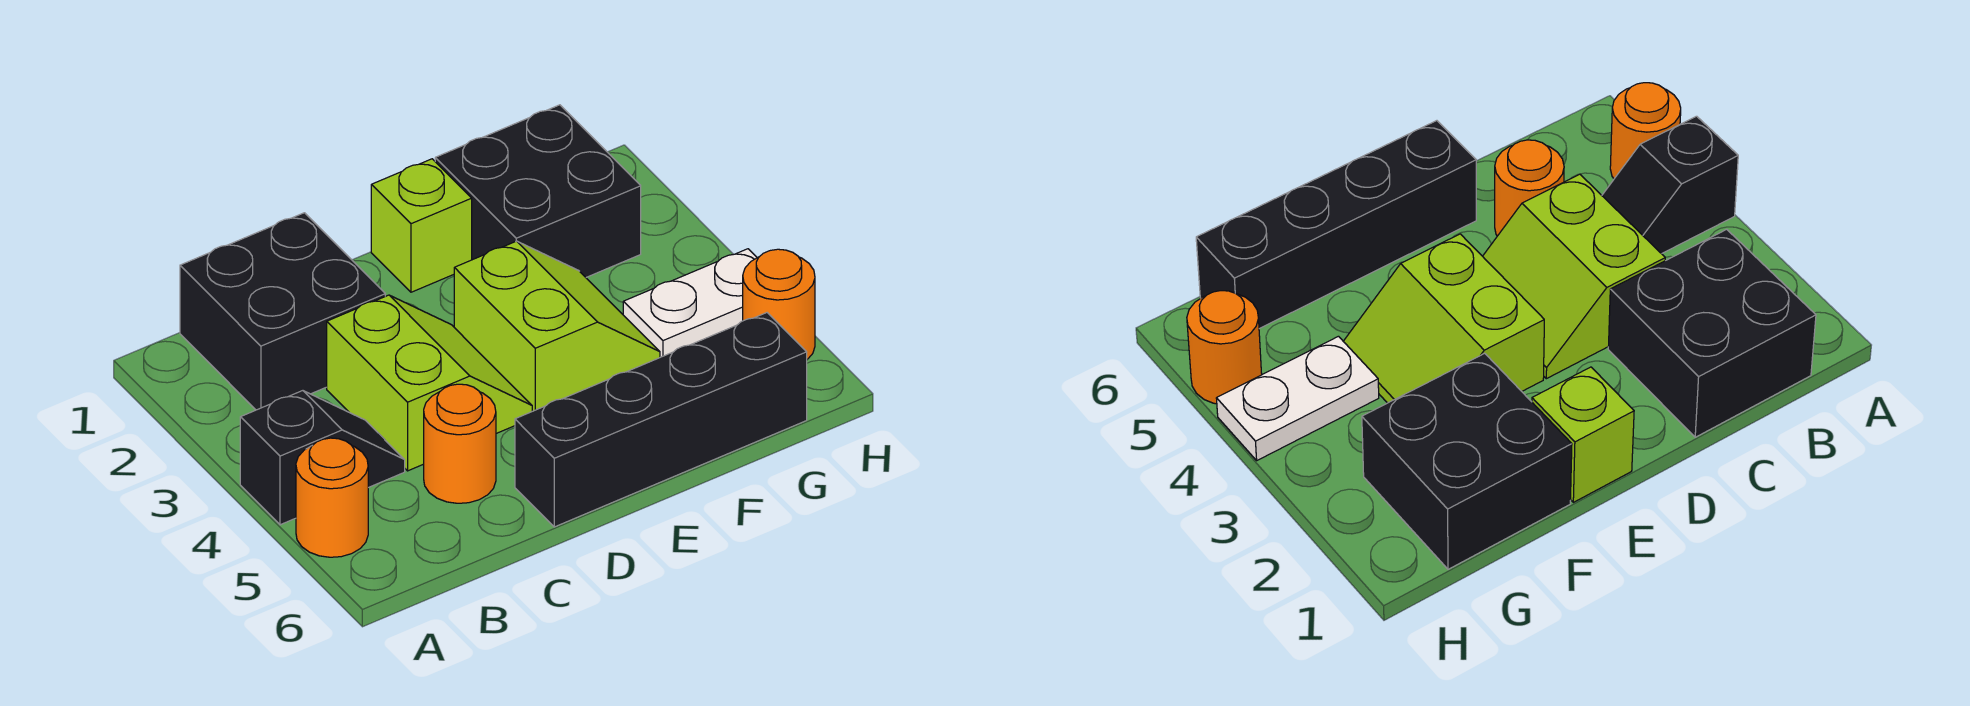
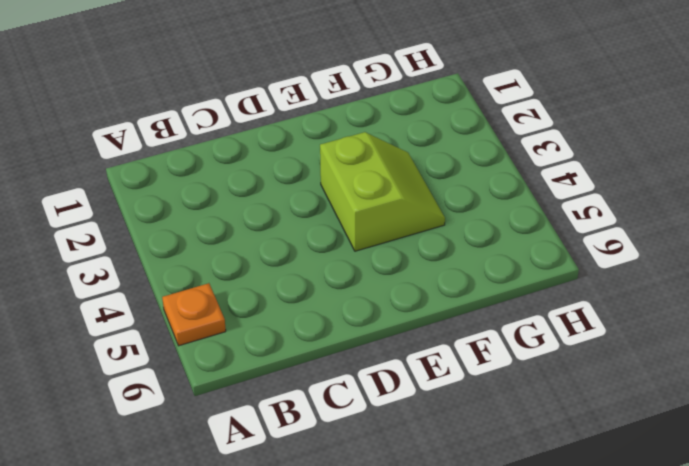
orange 1x1 plate [162,283,226,346] -> orange 1x1 round brick [296,438,368,557]
none -> black 1x2 slope [240,391,405,525]
none -> black 2x2 brick [180,213,385,410]

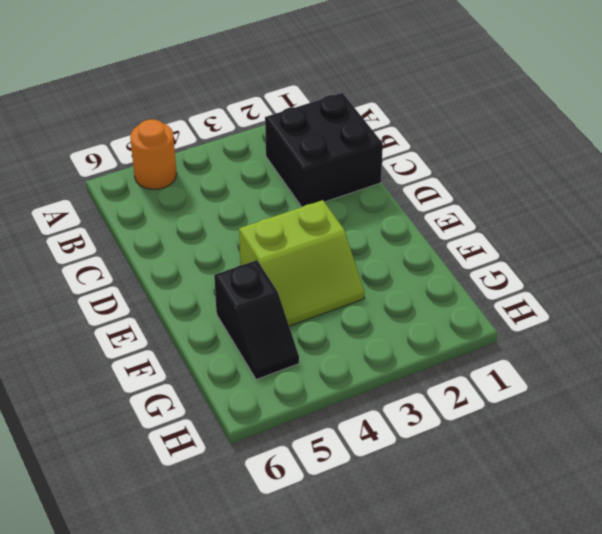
black 1x2 slope [214,260,299,380] -> black 1x2 slope moved to [240,391,405,525]
none -> lime 2x2 slope [327,295,532,471]
none -> orange 1x1 round brick [424,384,496,503]

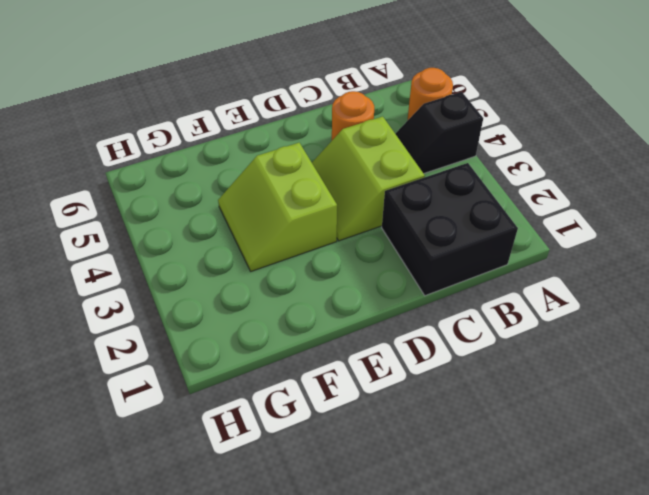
none -> black 1x4 brick [515,313,807,527]
none -> lime 1x1 brick [371,159,472,292]

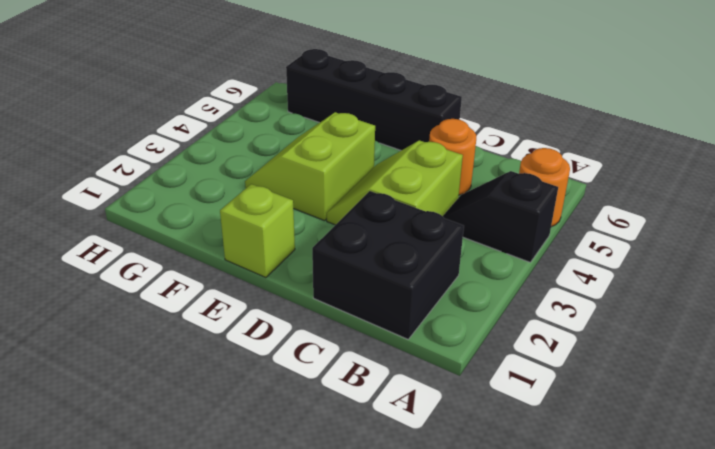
none -> black 2x2 brick [435,105,641,277]
none -> white 1x2 plate [623,249,757,357]

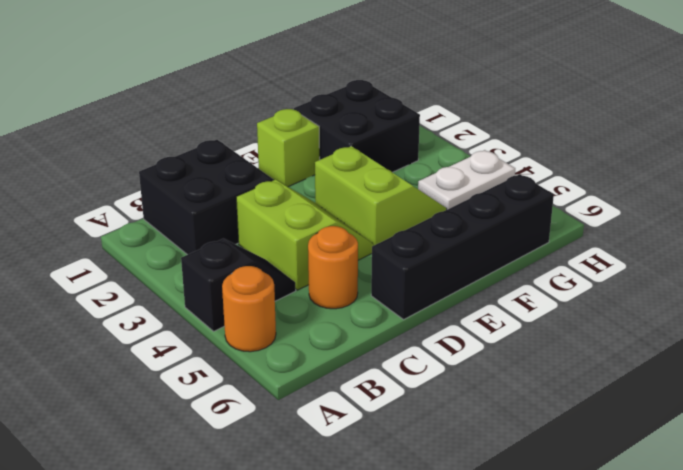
none -> orange 1x1 round brick [743,249,815,359]

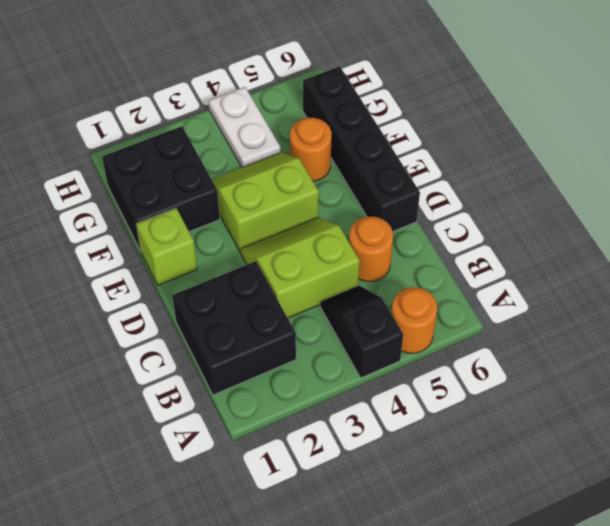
orange 1x1 round brick [290,118,332,181] -> orange 1x1 round brick moved to [743,249,815,359]

